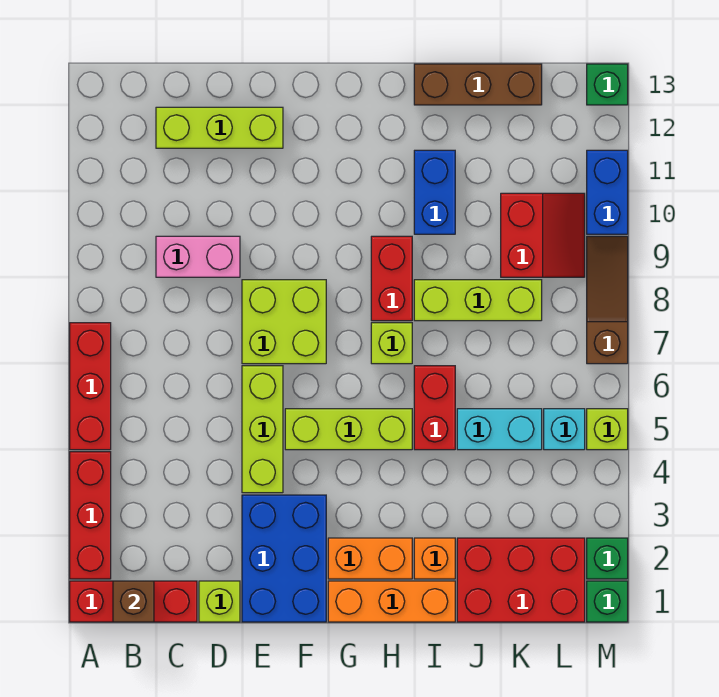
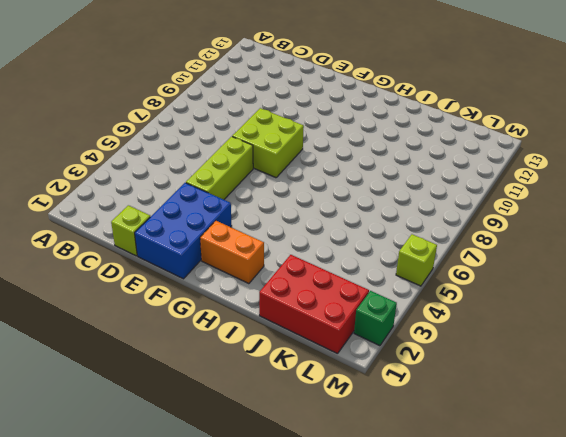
none -> red 1x3 brick [70,581,197,622]
none -> red 1x3 brick [70,452,111,579]
none -> red 1x3 brick [70,323,111,450]
none -> pink 1x2 brick [156,236,240,277]

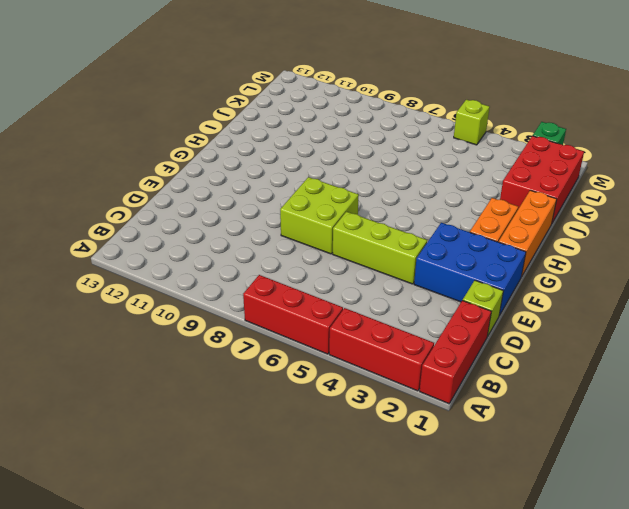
none -> pink 1x2 brick [156,236,240,277]
none -> lime 1x3 brick [156,107,283,148]
none -> lime 1x3 brick [285,409,412,450]
none -> lime 1x1 brick [371,323,412,364]

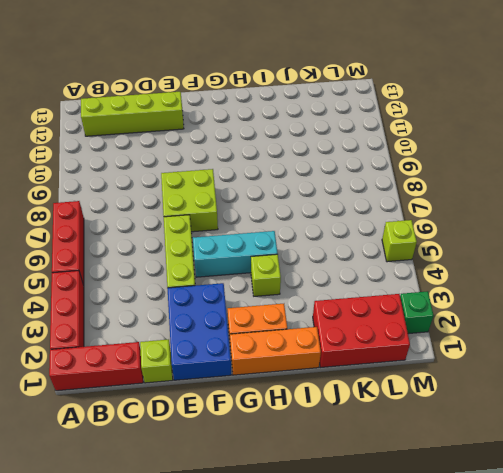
lime 1x4 brick [81,92,184,136] -> lime 1x3 brick [156,107,283,148]
cyan 1x3 brick [193,231,278,277] -> lime 1x3 brick [285,409,412,450]
lime 1x1 brick [251,254,281,296] -> lime 1x1 brick moved to [371,323,412,364]
none -> pink 1x2 brick [156,236,240,277]
none -> red 1x2 brick [371,236,412,321]
none -> orange 1x1 brick [414,538,455,579]
none -> red 1x2 brick [414,366,455,450]

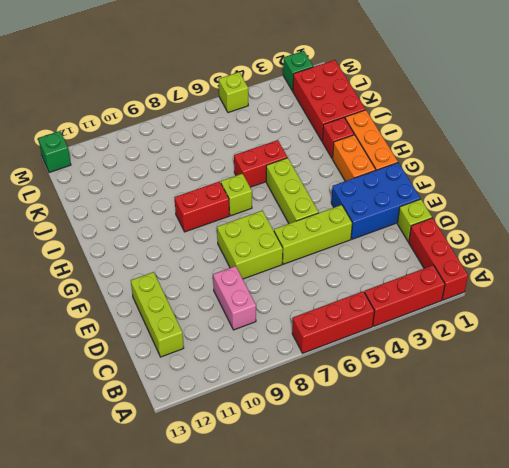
red 1x1 brick [322,118,354,159] -> orange 1x1 brick [414,538,455,579]
none -> lime 1x3 brick [414,280,542,321]
none -> blue 1x2 brick [414,150,455,234]
none -> brown 1x3 brick [414,64,542,105]
none -> cyan 1x2 brick [457,409,542,450]

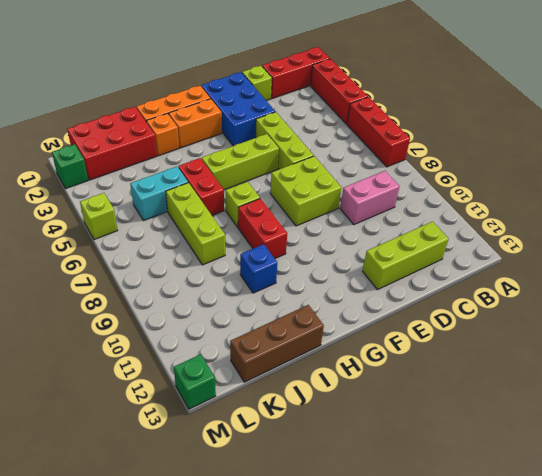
blue 1x1 brick [240,244,277,293] -> blue 1x2 brick [414,150,455,234]
lime 1x3 brick [166,183,225,265] -> lime 1x3 brick turned to [414,280,542,321]
none -> red 2x2 slope [501,193,585,277]
none -> cyan 1x1 brick [544,409,585,450]
none -> green 1x1 brick [587,581,628,622]
none -> brown 1x3 slope [587,236,628,364]

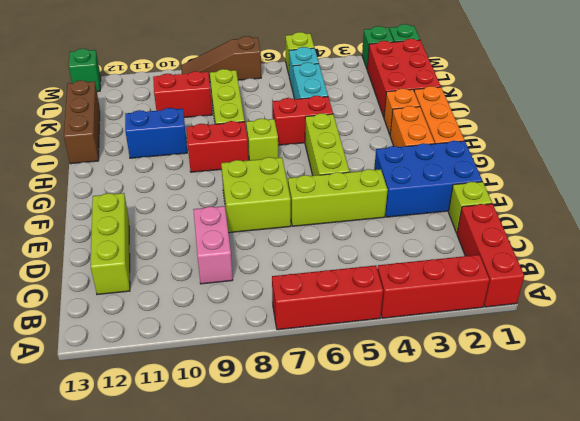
none -> blue 1x2 brick [587,150,628,234]
none -> brown 1x1 brick [113,581,154,622]

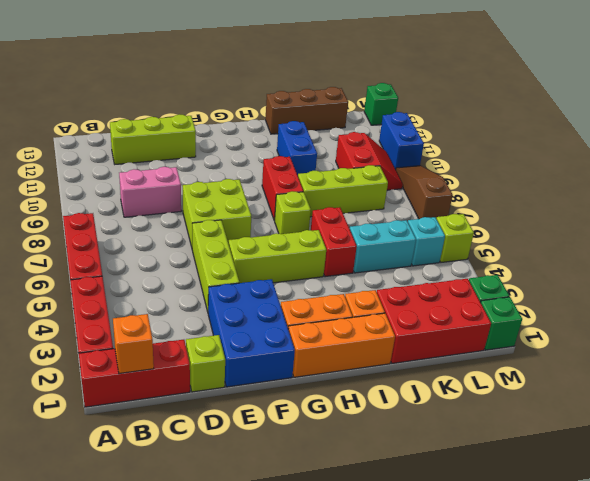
orange 1x1 brick [113,314,154,373] -> brown 1x1 brick [113,581,154,622]

